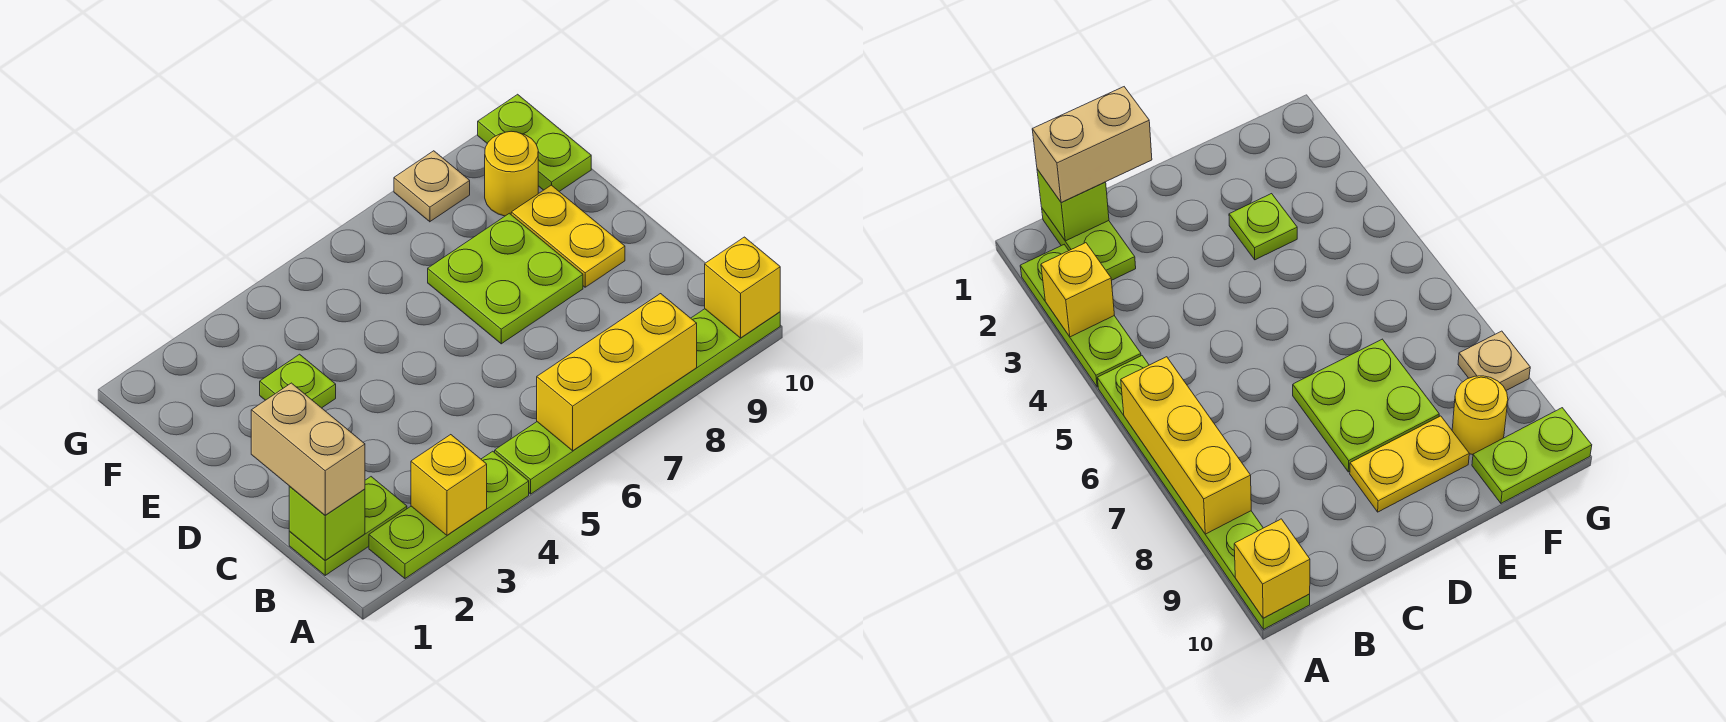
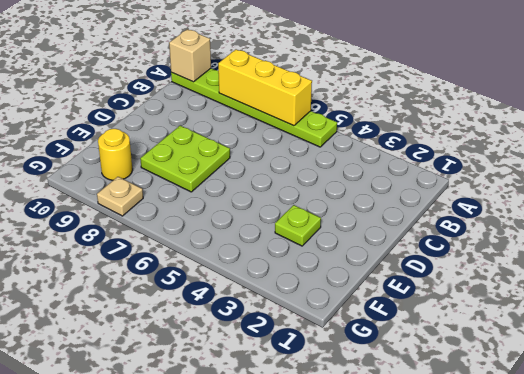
tan 1x1 brick [169,29,211,82] -> yellow 1x1 brick [705,237,780,338]
none -> lime 1x3 plate [369,451,529,578]
none -> lime 1x2 plate [289,477,407,575]
none -> yellow 1x2 plate [511,185,625,287]

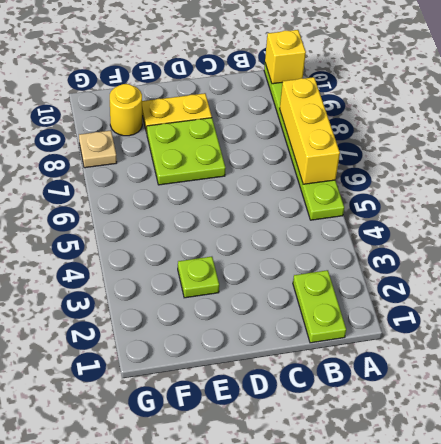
none -> lime 1x3 plate [369,451,529,578]
none -> lime 1x2 plate [478,94,591,191]
none -> yellow 1x1 brick [411,435,487,535]

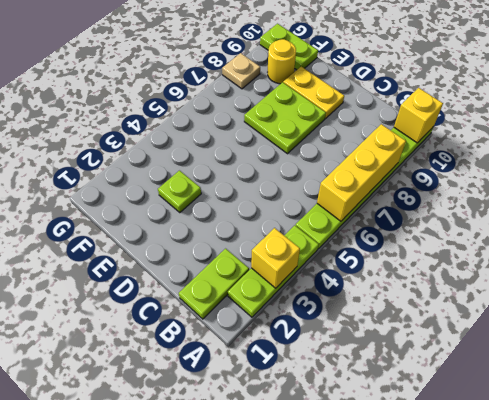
none -> lime 1x1 brick [289,486,365,560]
none -> tan 1x2 brick [251,383,365,515]

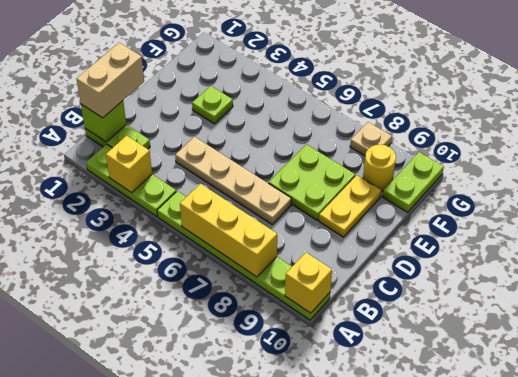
tan 1x4 plate [175,137,291,224] -> none

